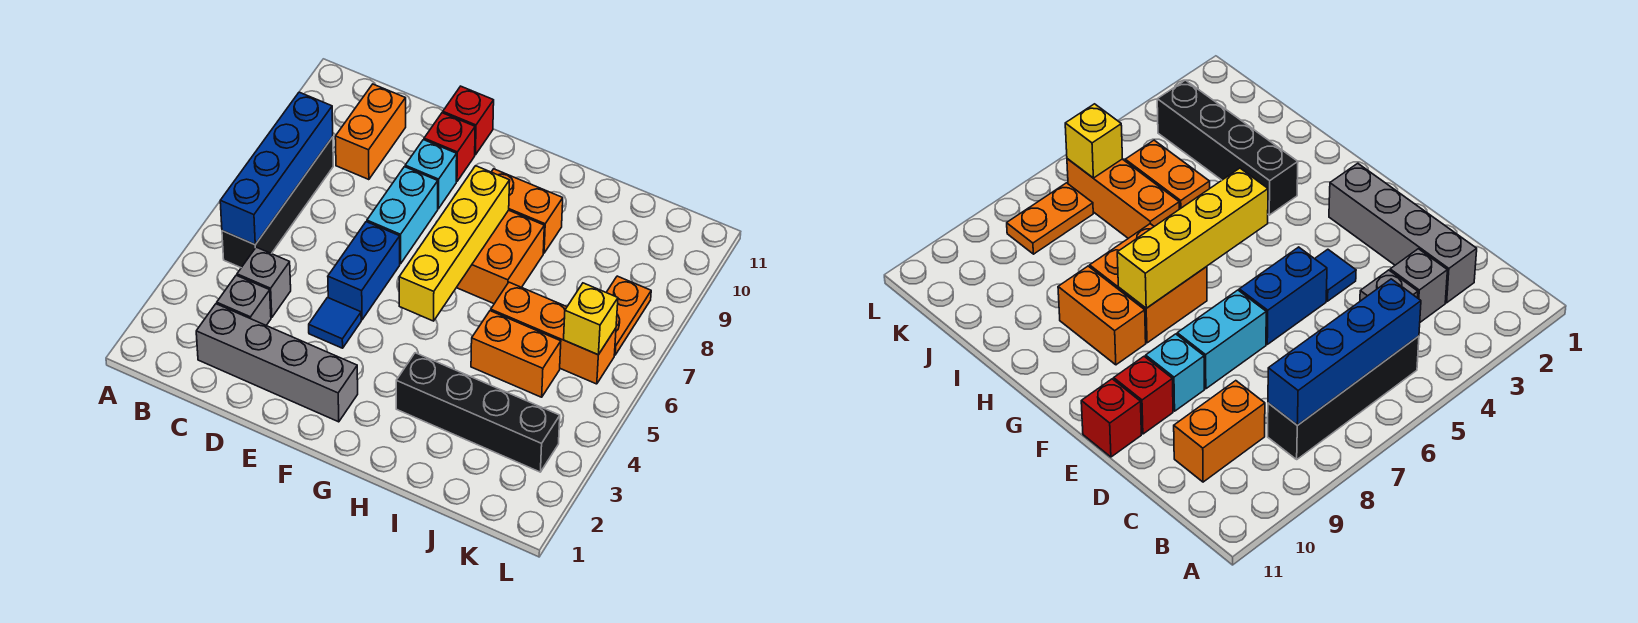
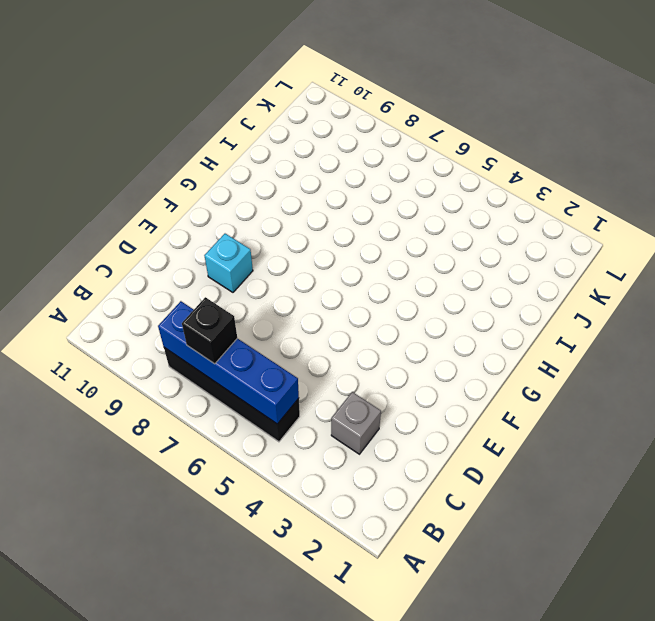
black 1x1 brick [182,297,237,364] -> none
none -> grey 1x4 brick [196,304,358,422]
none -> grey 1x1 brick [237,247,291,318]
none -> orange 1x2 brick [335,84,406,180]

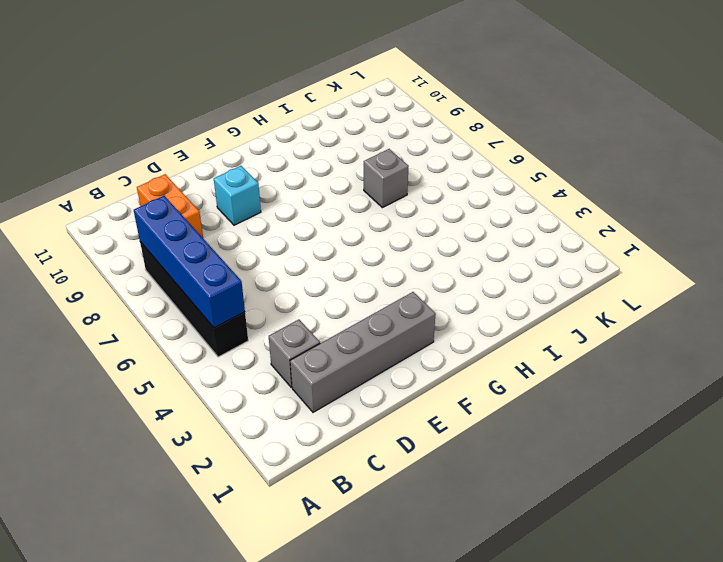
grey 1x1 brick [364,149,409,208] -> grey 1x1 brick moved to [237,247,291,318]
none -> blue 1x1 tile [309,298,361,348]
none -> blue 1x2 brick [328,222,400,320]
none -> cyan 1x2 brick [367,167,438,264]

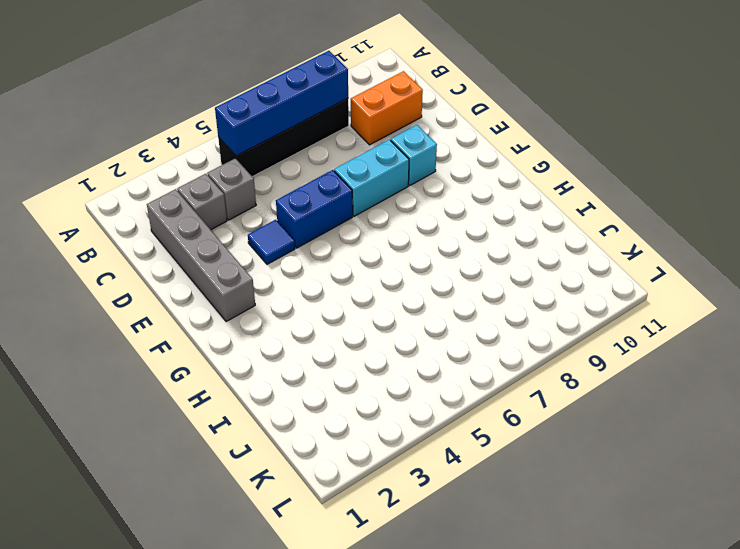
none -> red 1x1 brick [424,113,475,182]
none -> red 1x1 brick [443,86,494,155]
none -> orange 2x2 brick [456,210,544,304]

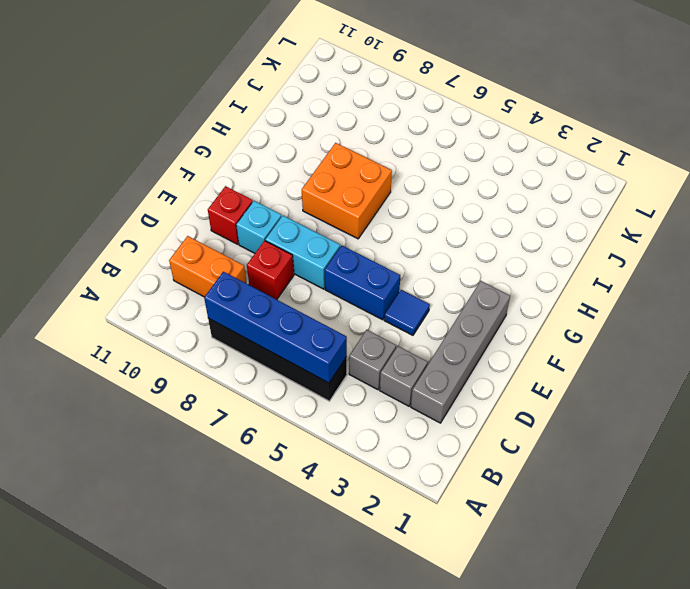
red 1x1 brick [247,241,294,299] -> red 1x1 brick moved to [443,86,494,155]
none -> orange 1x2 brick [492,169,563,253]
none -> black 1x4 brick [396,353,560,472]
none -> orange 1x2 brick [471,311,561,397]

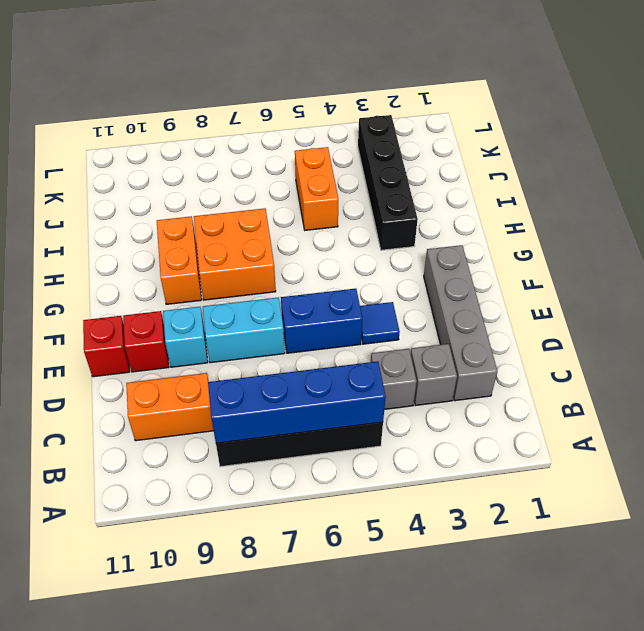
none -> orange 1x3 brick [491,282,616,384]
none -> orange 1x2 plate [606,276,651,355]
none -> yellow 1x4 brick [399,166,510,321]

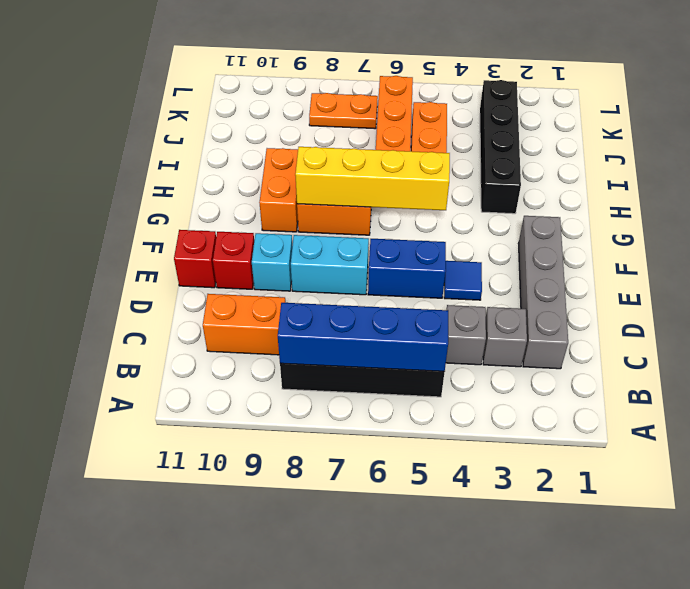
none -> yellow 1x1 brick [564,283,618,355]

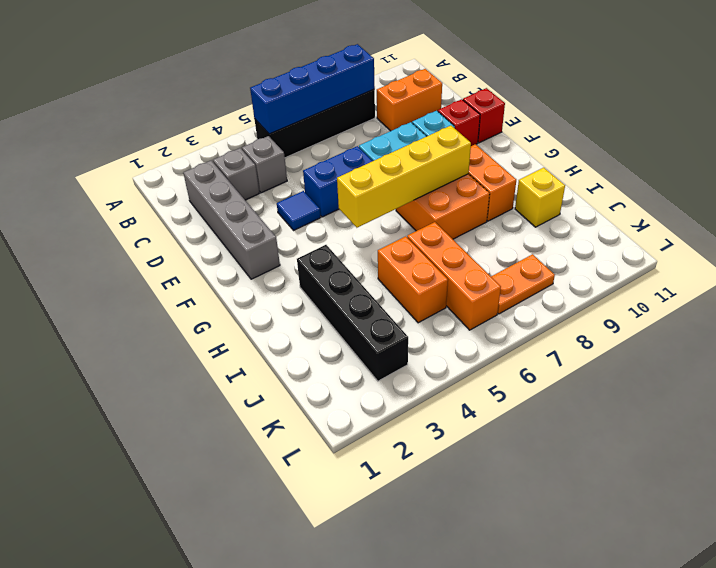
yellow 1x1 brick [515,168,565,227] -> yellow 1x1 brick moved to [564,283,618,355]

